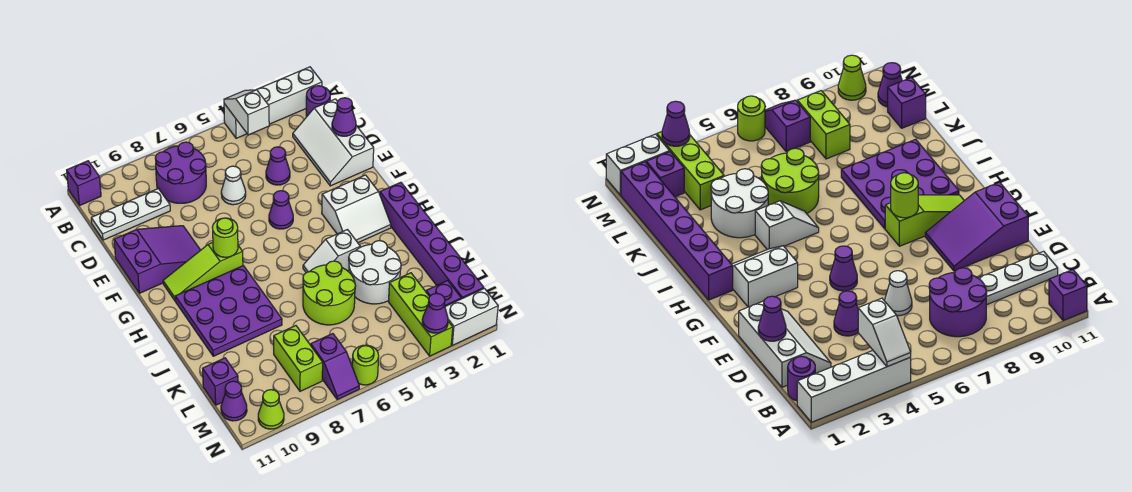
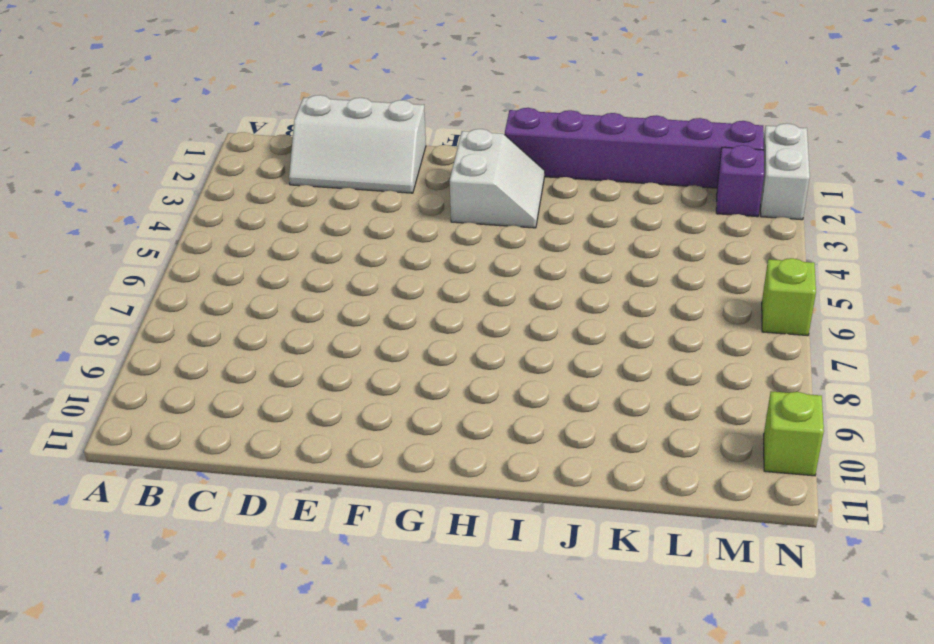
lime 1x1 brick [762,258,816,336] -> lime 1x1 round brick [352,345,379,385]
lime 1x1 brick [764,391,824,476] -> lime 1x1 cone [258,390,284,429]
none -> white 1x4 brick [224,67,322,138]
none -> purple 1x1 brick [67,161,101,206]
none -> purple 1x1 round brick [306,86,330,116]
none -> purple 2x2 round brick [155,142,206,203]

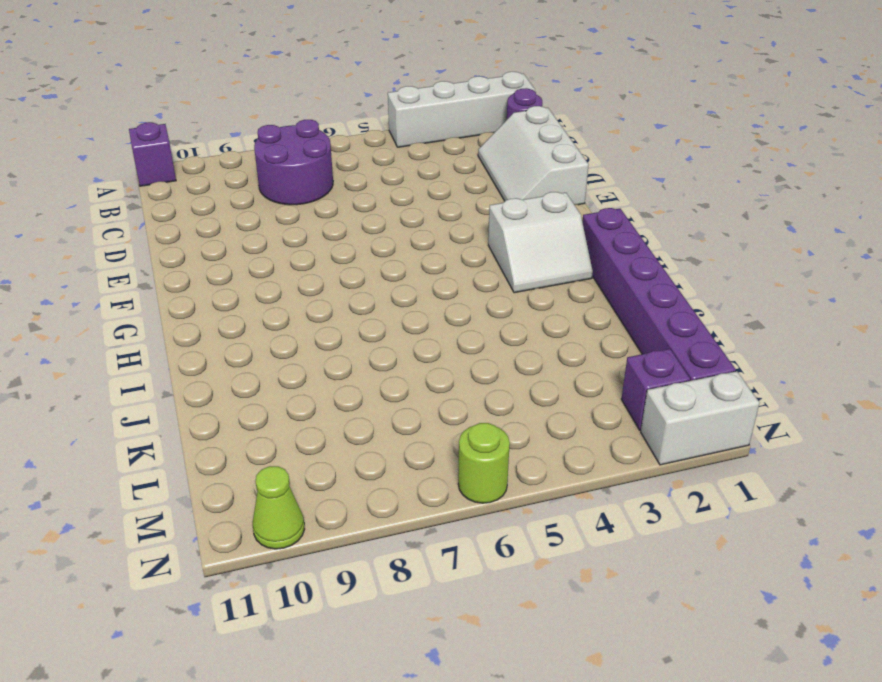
none -> white 1x3 plate [91,189,170,240]
none -> purple 1x1 cone [266,147,290,185]
none -> white 1x1 cone [221,166,246,205]
none -> purple 2x3 slope [114,226,200,293]

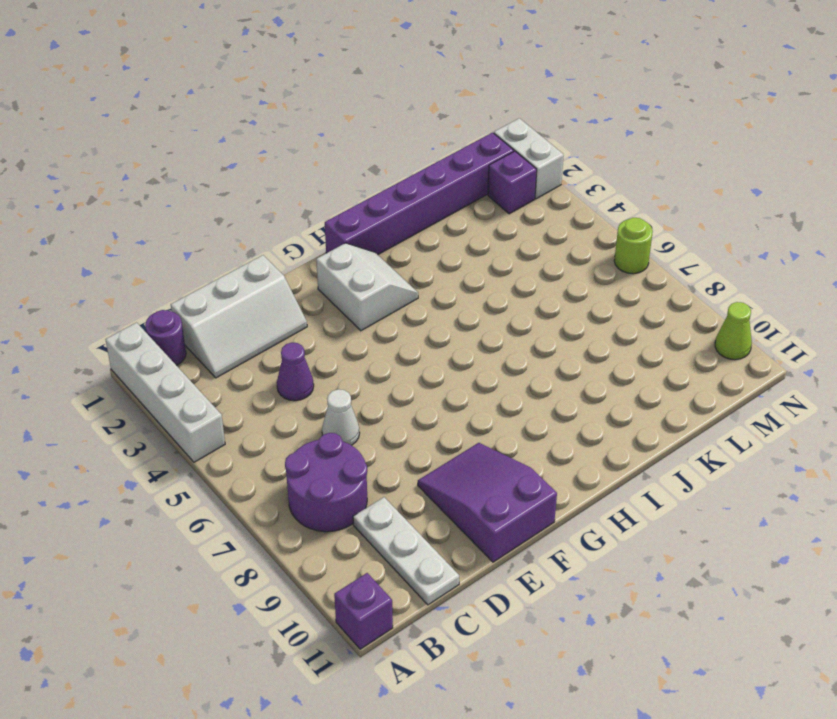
none -> purple 1x1 cone [269,191,293,229]
none -> lime 1x3 slope [163,242,243,301]
none -> purple 3x3 plate [175,266,282,356]
none -> white 1x2 slope [303,230,360,273]

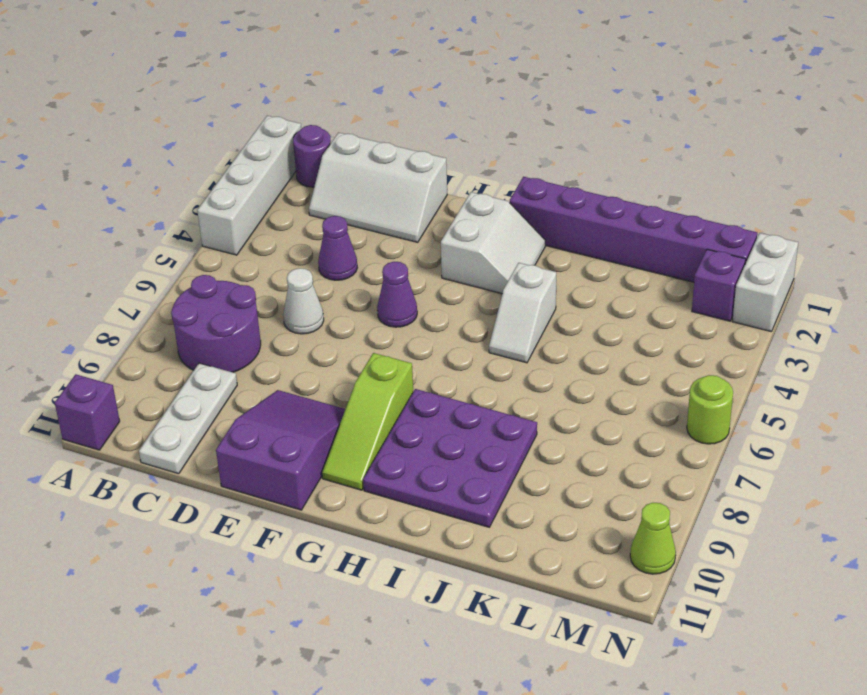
none -> white 2x2 round brick [349,241,401,304]
none -> lime 2x2 round brick [303,261,356,325]
none -> lime 1x3 brick [388,273,453,356]
none -> lime 1x2 brick [274,326,323,391]

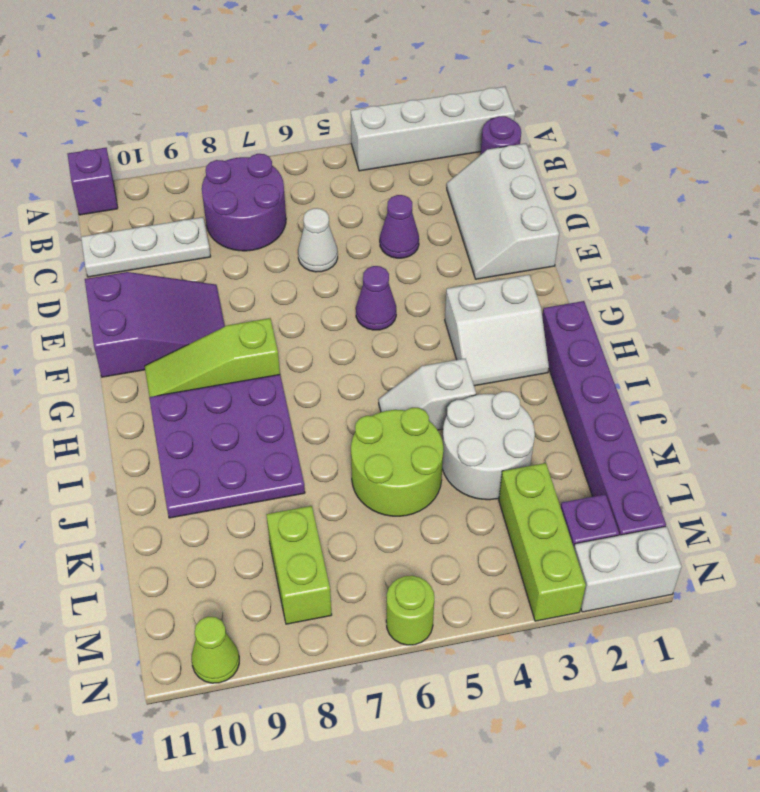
none -> purple 1x1 brick [203,358,238,405]
none -> purple 1x2 slope [311,334,359,400]
none -> purple 1x1 cone [221,381,247,421]
none -> white 1x2 slope [224,90,269,135]

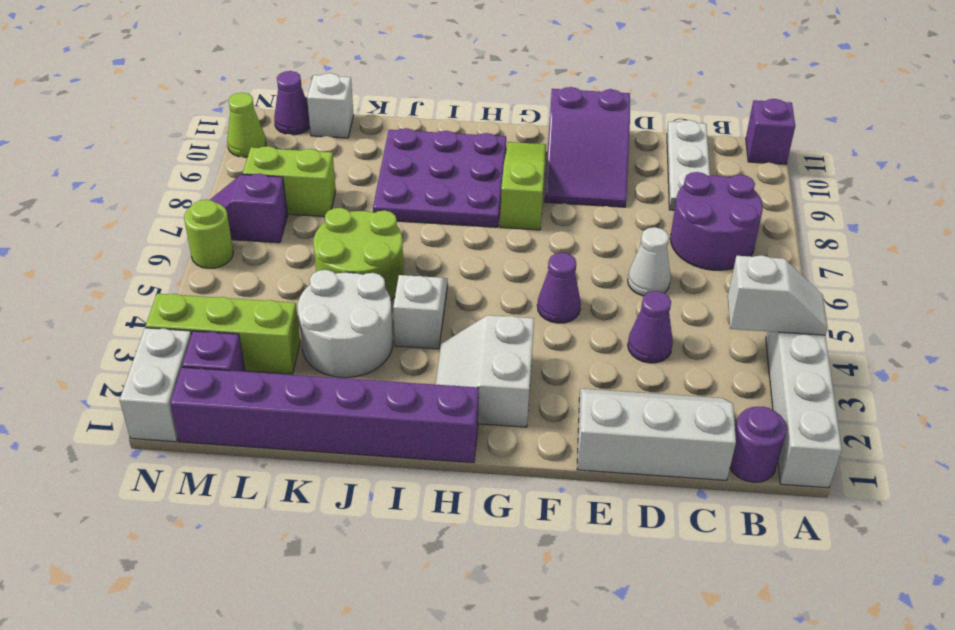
white 1x1 brick [307,73,354,138] -> purple 1x1 brick [203,358,238,405]
none -> purple 1x1 cone [332,98,356,136]
none -> lime 1x1 round brick [212,218,238,257]
none -> purple 1x1 cone [422,293,448,333]

